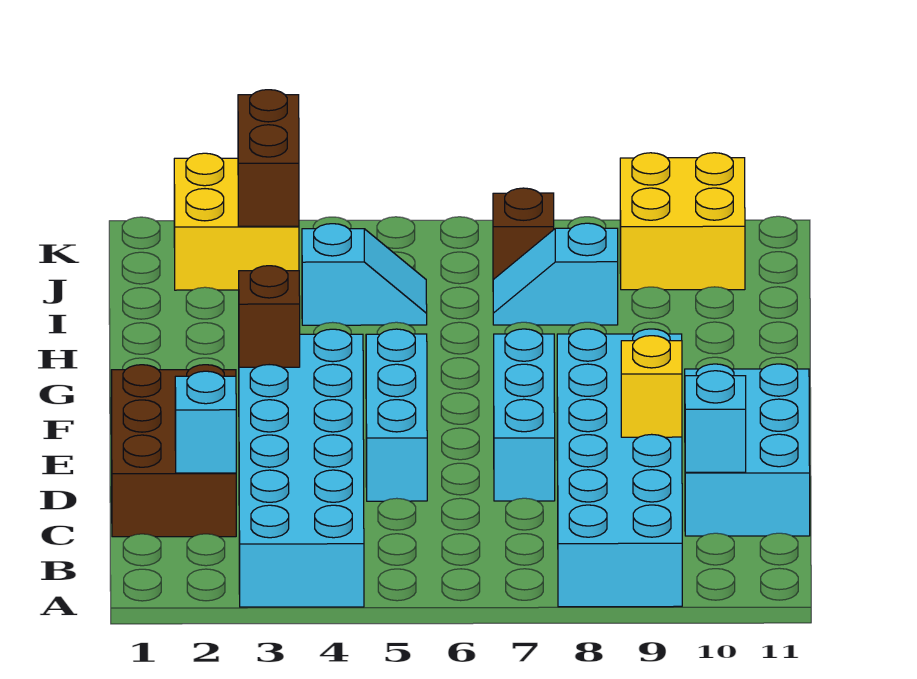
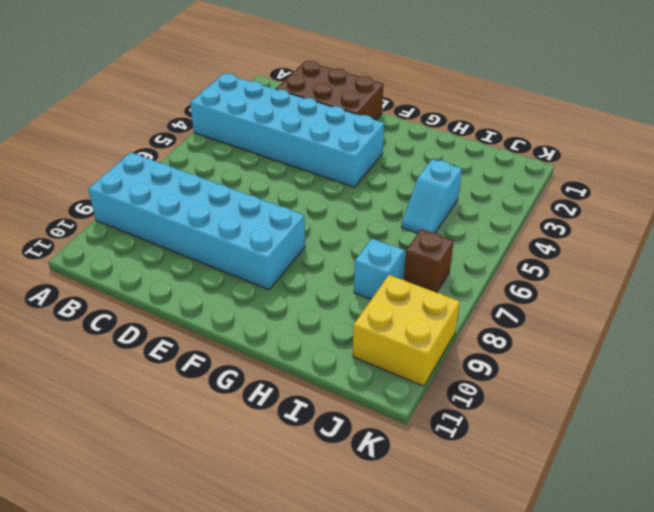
none -> cyan 2x3 brick [685,364,810,536]
none -> cyan 1x3 brick [366,329,427,501]
none -> cyan 1x3 brick [494,329,555,501]

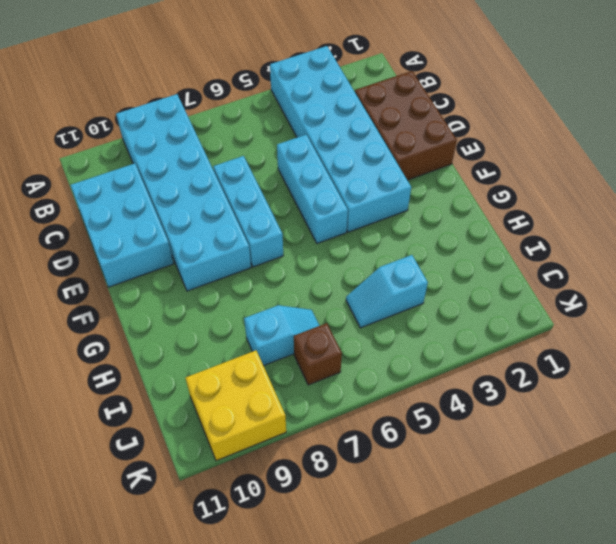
none -> yellow 2x2 brick [174,153,299,290]
none -> cyan 1x1 brick [175,371,236,473]
none -> cyan 1x1 brick [685,371,746,472]

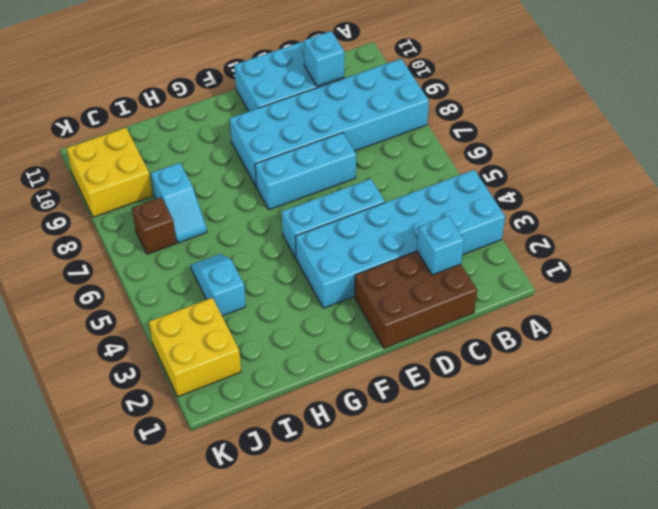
none -> yellow 1x1 brick [621,336,682,437]
none -> brown 1x1 brick [239,266,300,367]
none -> brown 1x2 brick [238,90,299,226]

